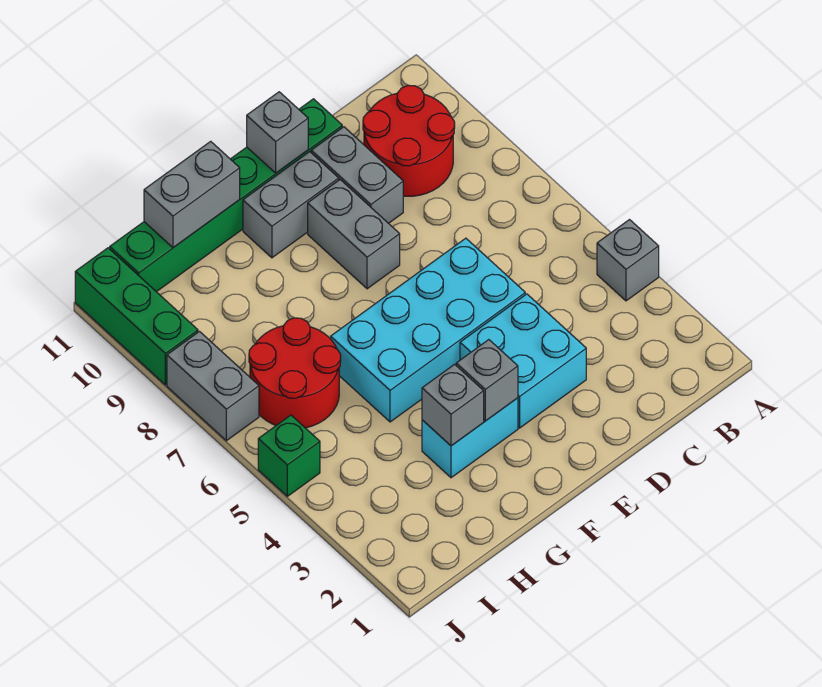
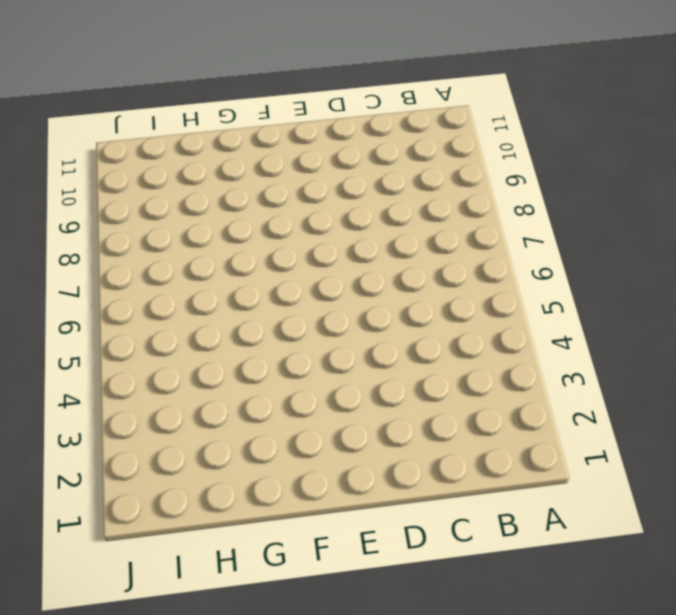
none -> grey 1x1 brick [597,220,659,301]
none -> red 2x2 round brick [363,85,455,196]
none -> cyan 2x2 brick [460,294,586,428]

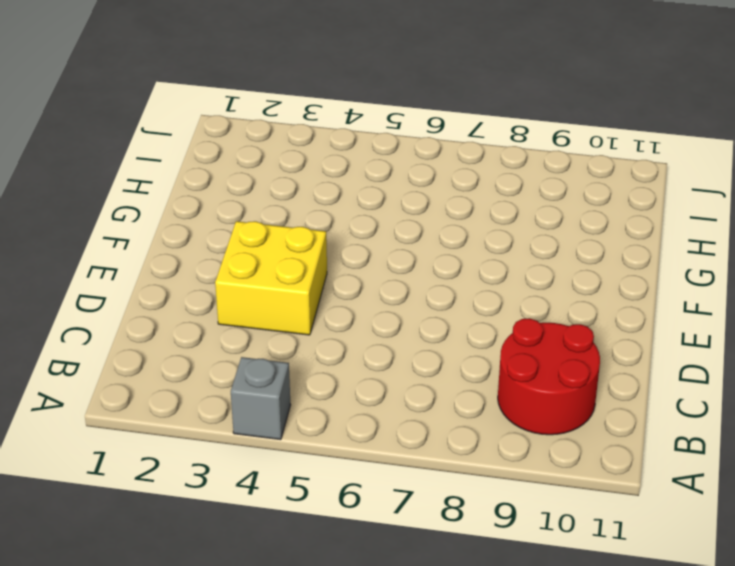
yellow 2x2 brick [215,221,327,335] -> cyan 2x2 brick [460,294,586,428]
none -> cyan 2x4 brick [331,238,525,422]
none -> grey 1x2 brick [311,127,403,223]
none -> green 1x6 brick [110,99,342,292]

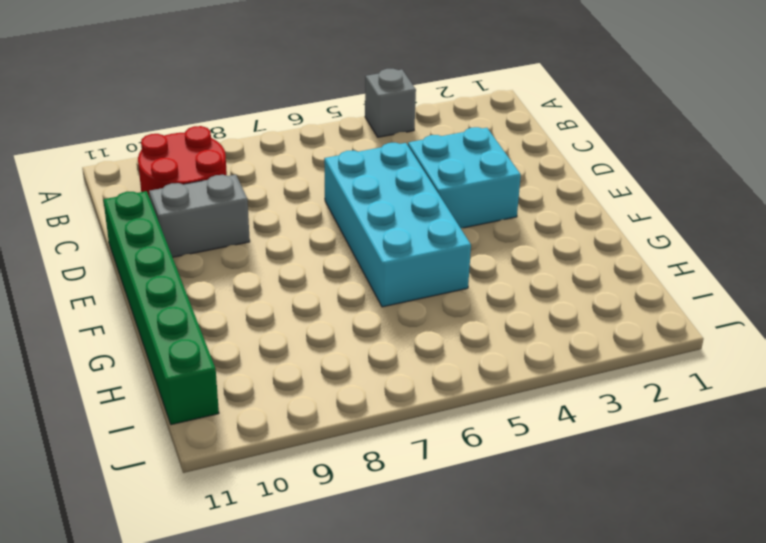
none -> grey 1x2 brick [308,180,400,289]
none -> grey 1x2 brick [243,152,339,258]
none -> cyan 1x2 brick [422,398,518,478]

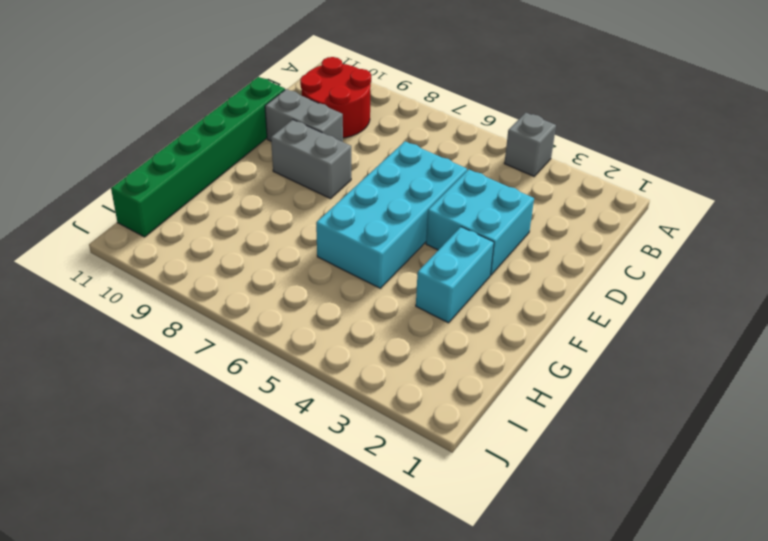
none -> grey 1x2 brick [243,152,339,258]
none -> red 2x2 round brick [249,318,341,428]
none -> green 1x1 brick [258,415,320,496]

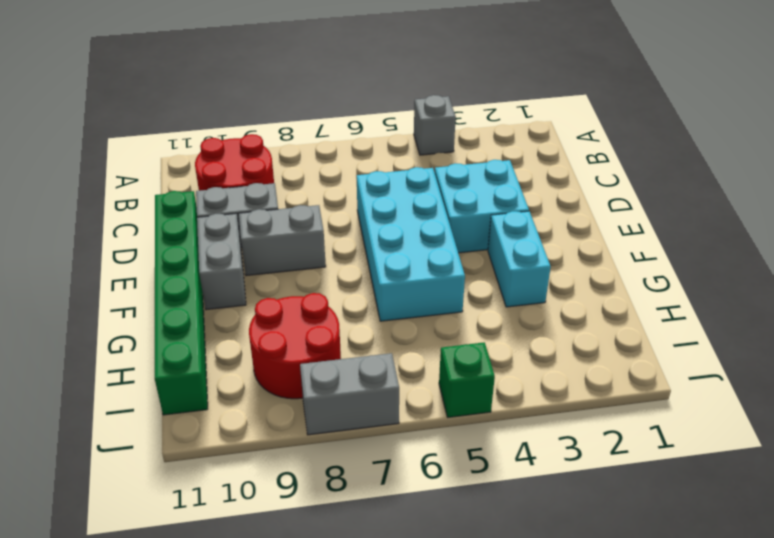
red 2x2 round brick [249,293,341,399] -> red 2x2 round brick moved to [249,318,341,428]
none -> green 1x3 brick [75,248,198,385]
none -> grey 1x1 brick [247,92,308,173]
none -> grey 1x1 brick [456,340,518,421]

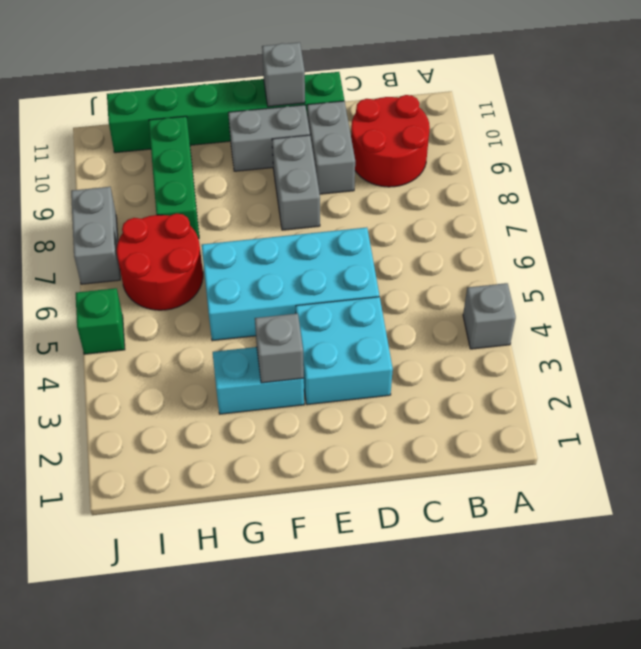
green 1x3 brick [149,116,199,239] -> green 1x3 brick moved to [75,248,198,385]
none -> grey 1x1 brick [422,364,484,446]
none -> grey 1x2 brick [144,141,240,248]

